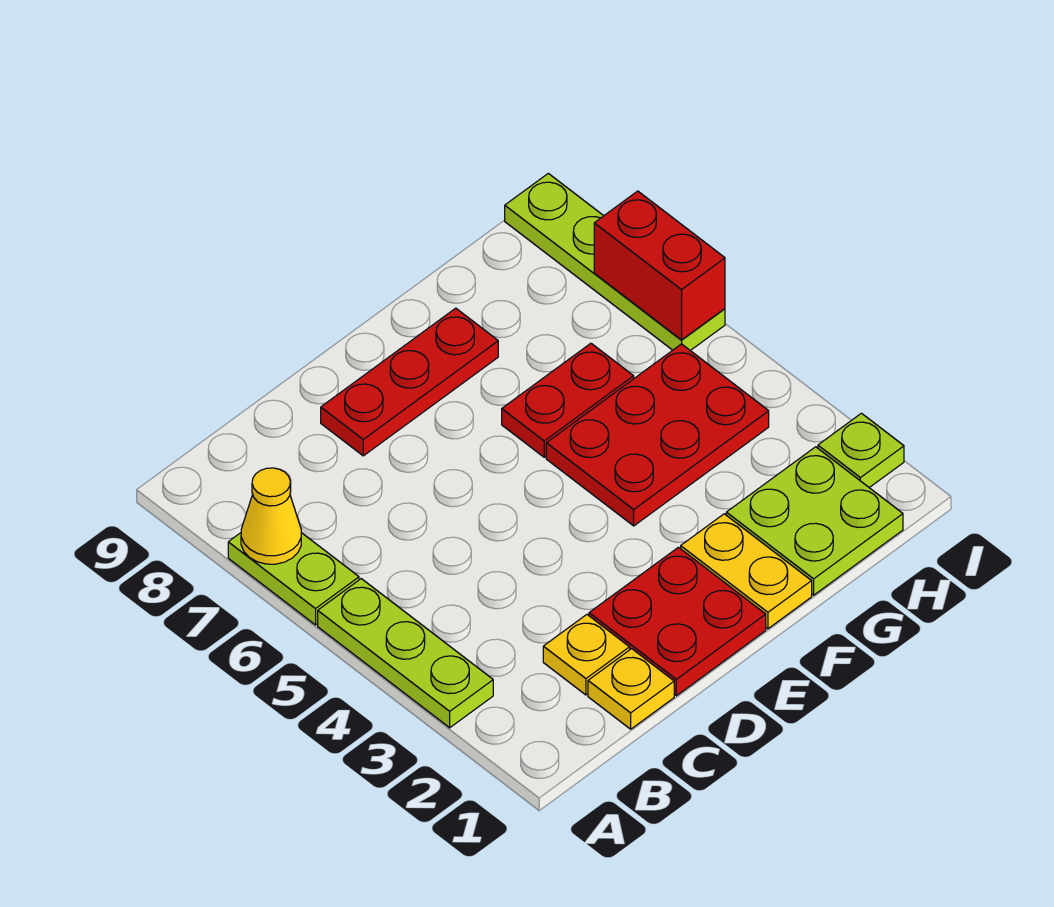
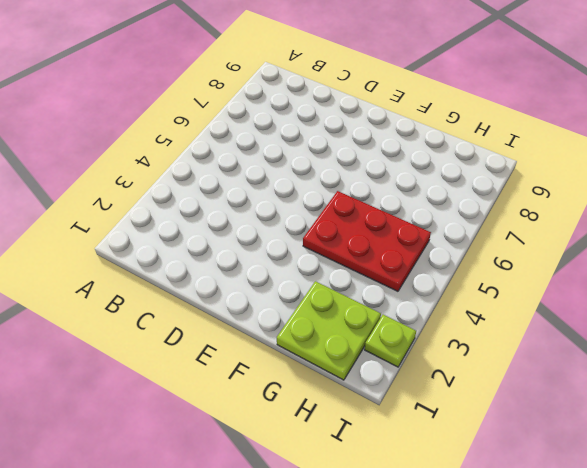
none -> lime 1x3 plate [318,579,493,728]
none -> lime 1x2 plate [228,533,359,625]
none -> yellow 1x1 plate [588,649,674,729]

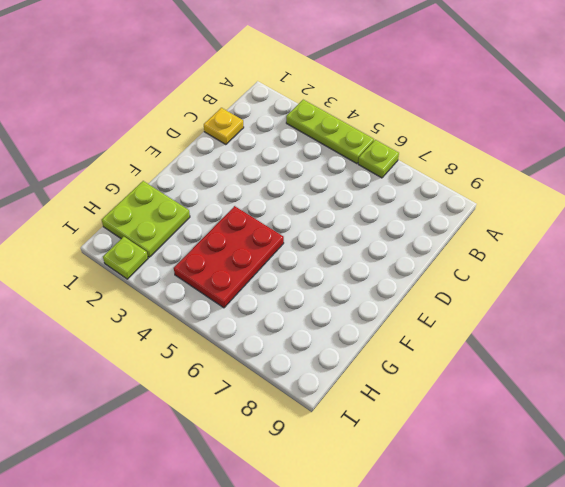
lime 1x1 plate [358,140,399,178] -> lime 1x2 plate [228,533,359,625]
none -> yellow 1x1 plate [543,615,630,695]
none -> red 2x2 plate [589,547,766,696]
none -> red 1x3 plate [321,308,498,456]

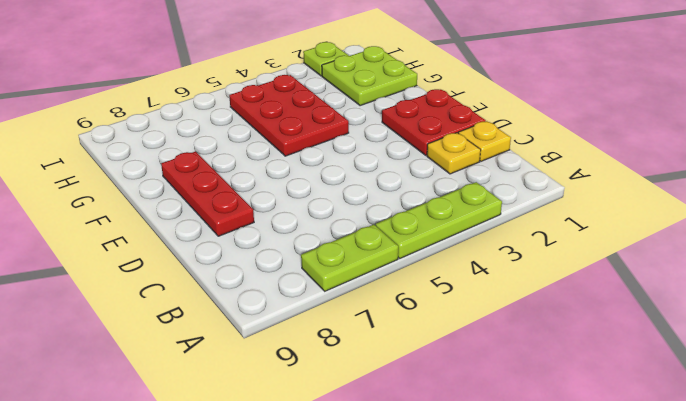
none -> yellow 1x2 plate [681,514,812,629]
none -> red 1x2 plate [502,343,634,457]
none -> lime 1x4 plate [505,173,725,351]

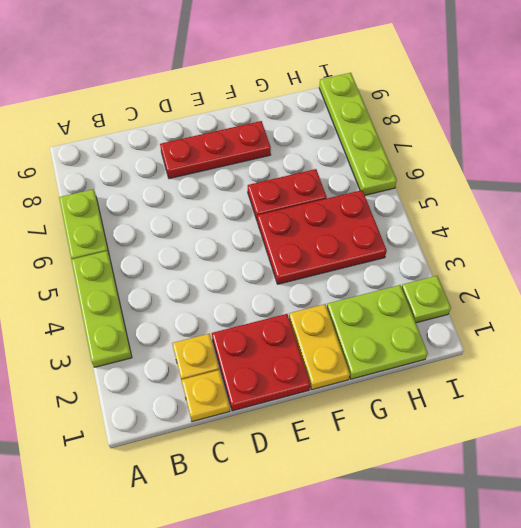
none -> yellow 1x1 cone [241,468,301,564]
none -> red 1x2 brick [594,191,725,340]

